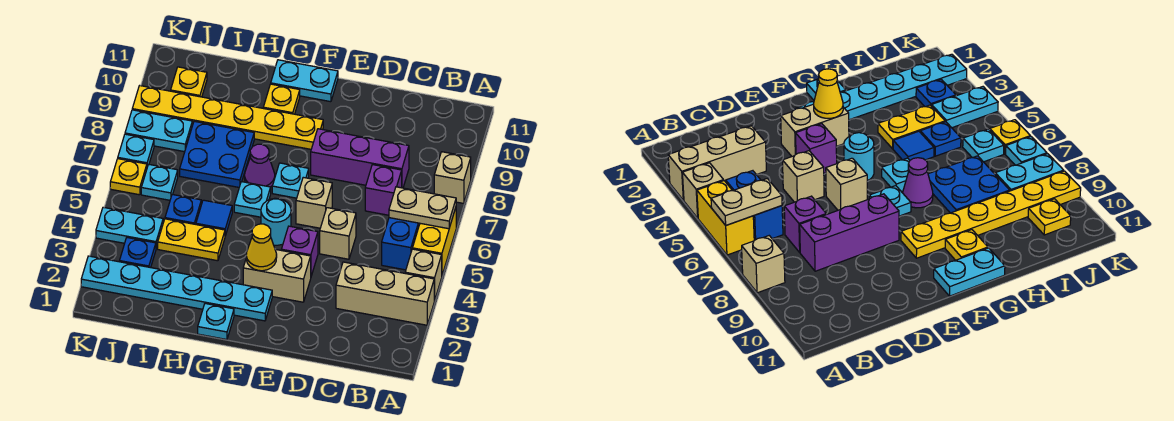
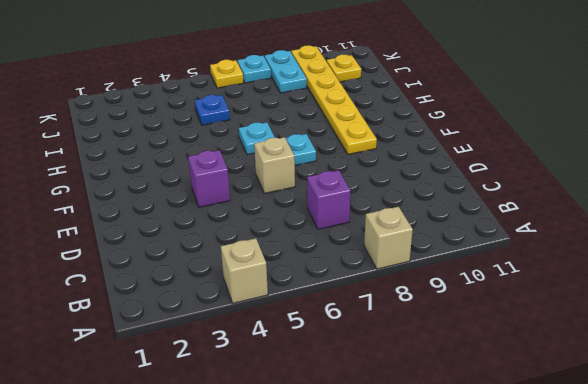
none -> tan 1x3 brick [336,262,434,325]
none -> yellow 1x2 brick [413,208,456,275]
none -> blue 1x2 brick [382,218,420,270]
none -> purple 1x3 brick [311,129,409,188]

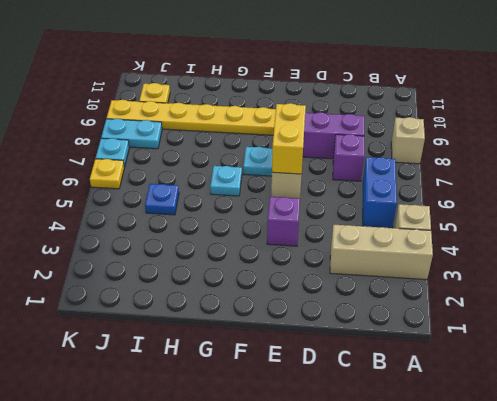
yellow 1x2 brick [272,103,306,174] -> yellow 1x2 brick moved to [413,208,456,275]
none -> tan 1x1 brick [320,208,356,259]
none -> tan 1x2 brick [243,249,311,302]
none -> cyan 1x6 plate [81,256,272,321]
none -> cyan 1x1 round brick [261,198,291,245]

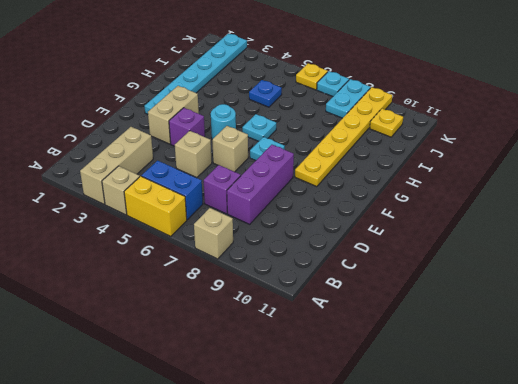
none -> cyan 1x2 plate [271,60,338,102]
none -> cyan 1x1 plate [198,304,234,340]
none -> purple 1x1 cone [245,144,275,187]
none -> yellow 1x1 plate [263,84,300,114]

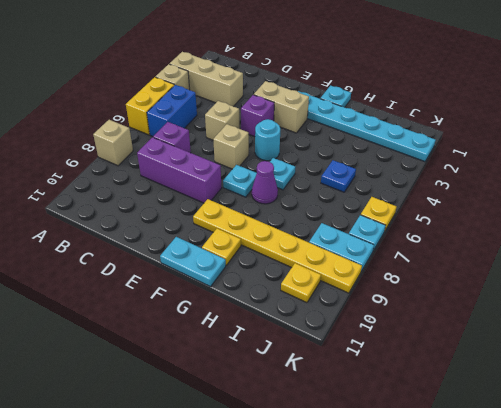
none -> yellow 1x2 plate [158,219,225,261]
none -> blue 1x1 tile [196,200,232,236]
none -> blue 2x2 plate [180,121,254,187]
none -> blue 1x1 plate [119,238,156,268]

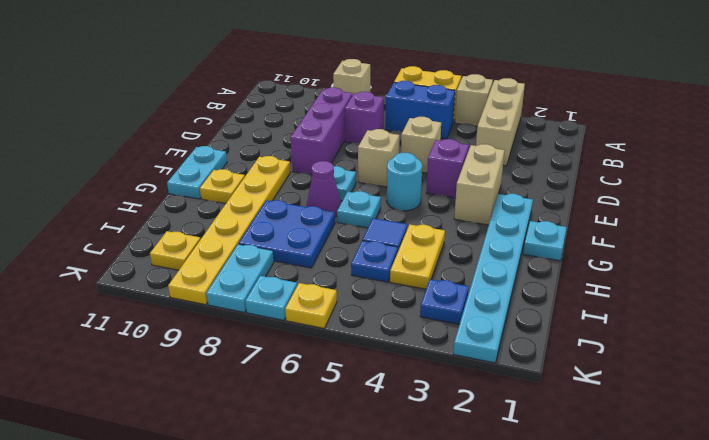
none -> cyan 1x2 plate [96,207,163,248]
none -> cyan 1x1 plate [141,165,178,200]
none -> tan 1x2 plate [389,187,456,229]
none -> yellow 1x1 cone [246,224,277,271]

